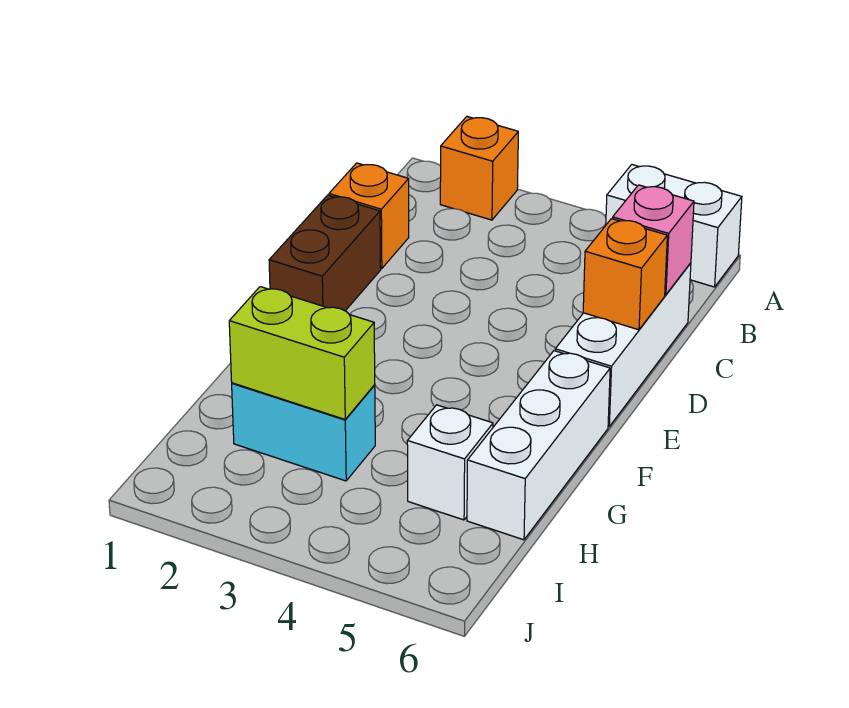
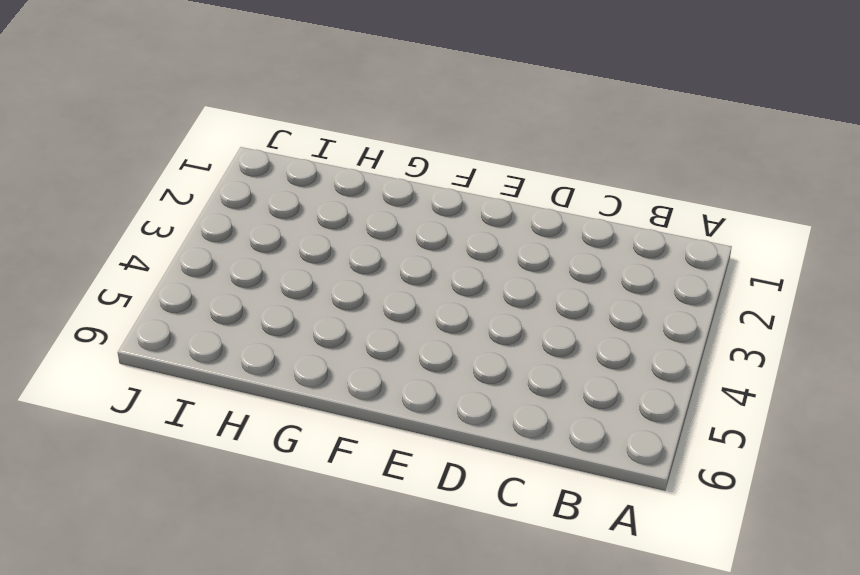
none -> orange 1x1 brick [440,117,518,220]
none -> white 1x2 brick [606,165,742,287]

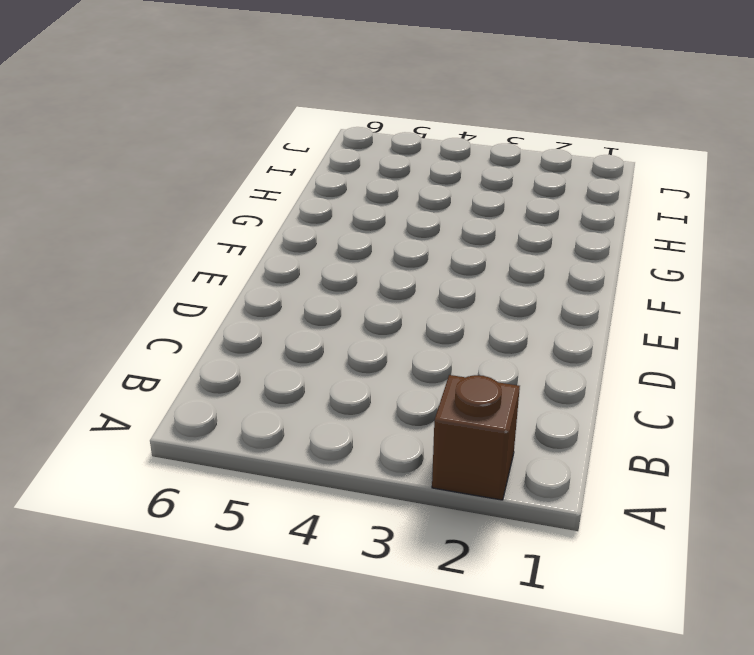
brown 1x1 brick [432,375,520,500] -> orange 1x1 brick [440,117,518,220]
none -> white 1x2 brick [606,165,742,287]
none -> orange 1x1 brick [329,163,409,269]

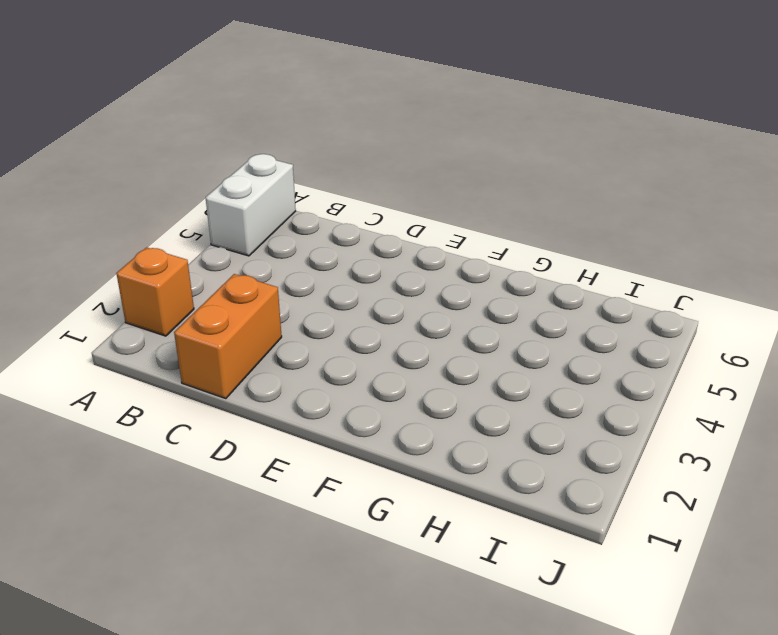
orange 1x2 brick [174,274,282,399] -> orange 1x1 brick [329,163,409,269]
none -> white 1x3 brick [555,263,691,427]
none -> brown 1x2 brick [269,195,381,311]

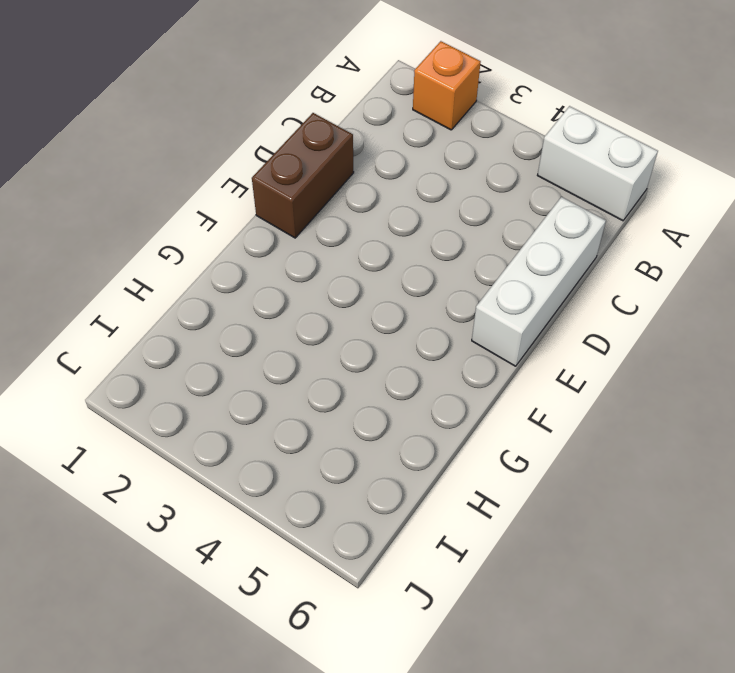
none -> orange 1x1 brick [329,163,409,269]
none -> white 1x3 brick [467,351,610,540]

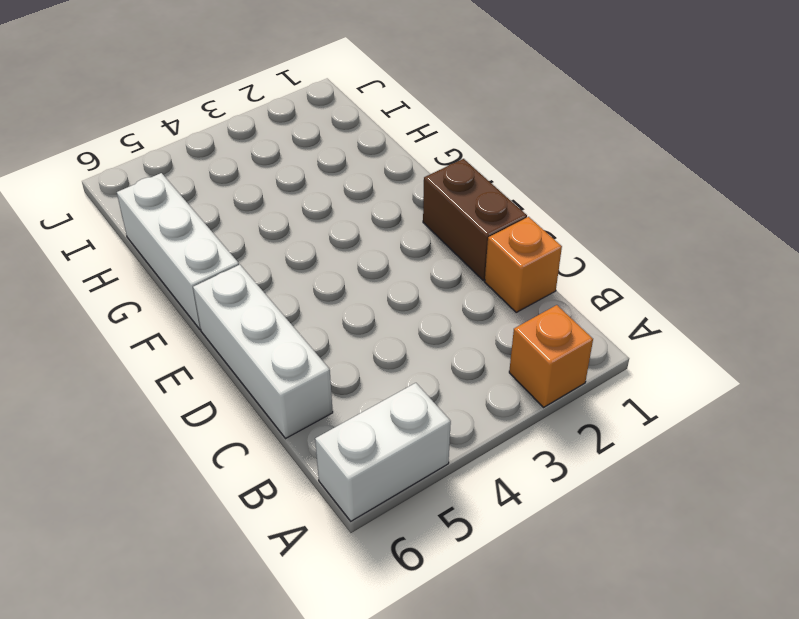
none -> cyan 1x2 brick [232,383,375,481]
none -> white 1x1 brick [407,405,493,520]

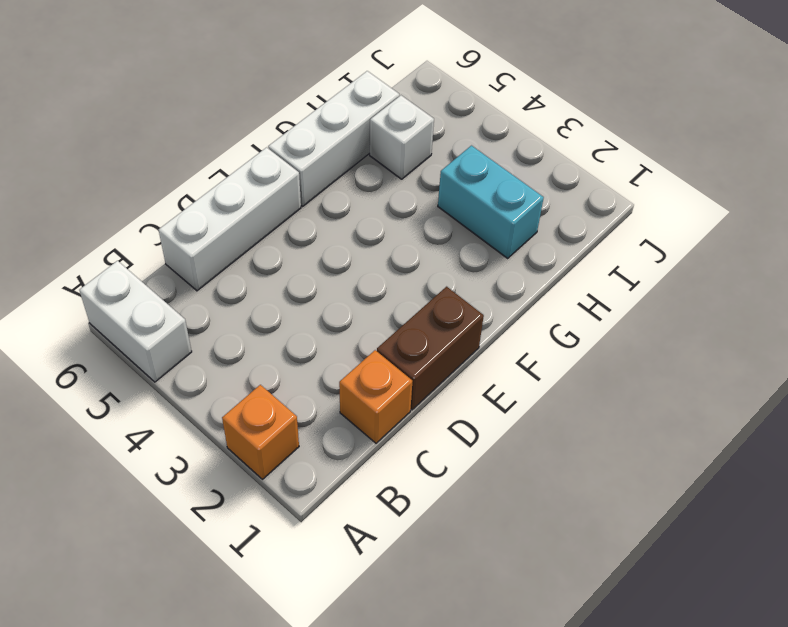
none -> pink 1x1 brick [613,185,694,295]
none -> orange 1x1 brick [583,219,667,330]

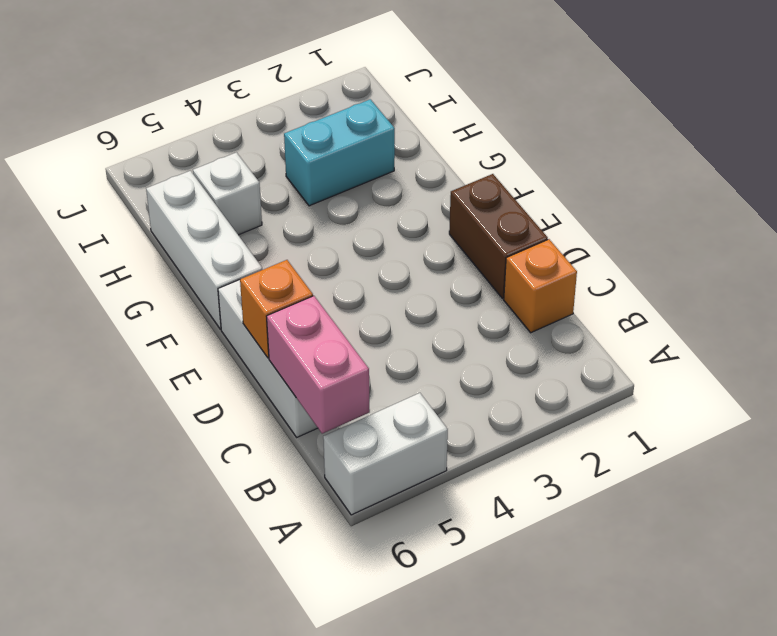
pink 1x2 brick [267,296,370,434] -> pink 1x1 brick [613,185,694,295]
none -> orange 1x1 brick [440,117,518,220]
none -> lime 1x2 brick [229,287,375,419]

